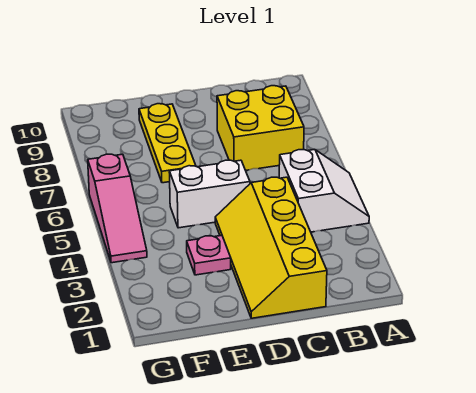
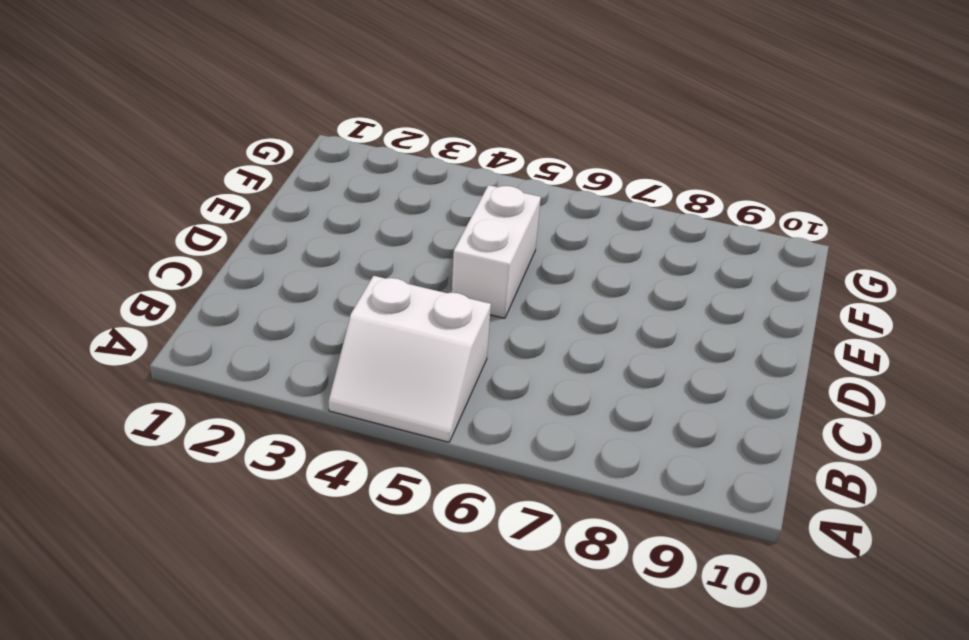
none -> yellow 2x2 brick [217,86,304,170]
none -> yellow 2x4 slope [215,177,327,318]

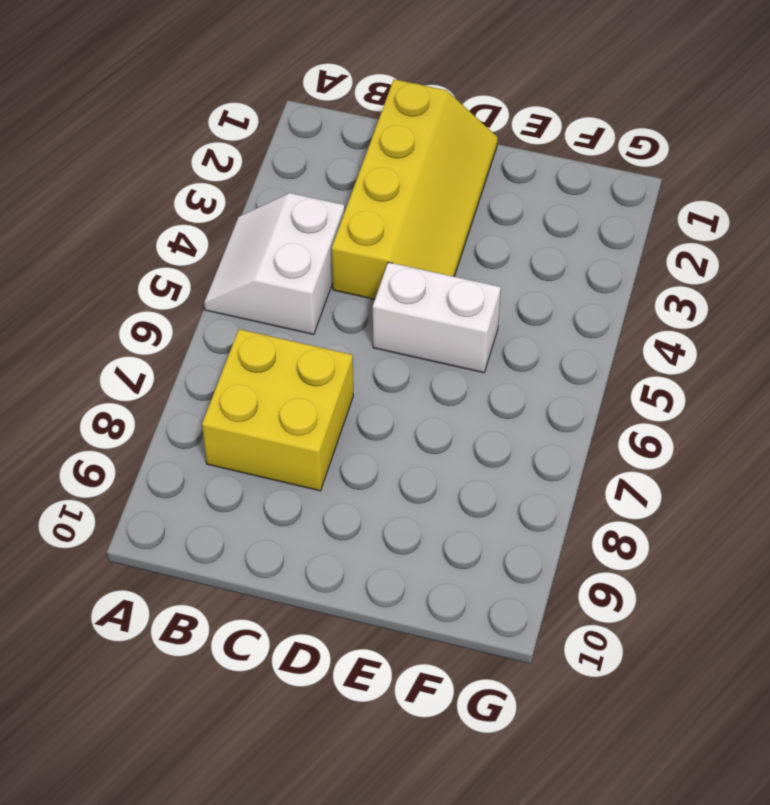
none -> pink 1x1 plate [187,236,231,275]
none -> yellow 1x3 plate [139,104,196,183]

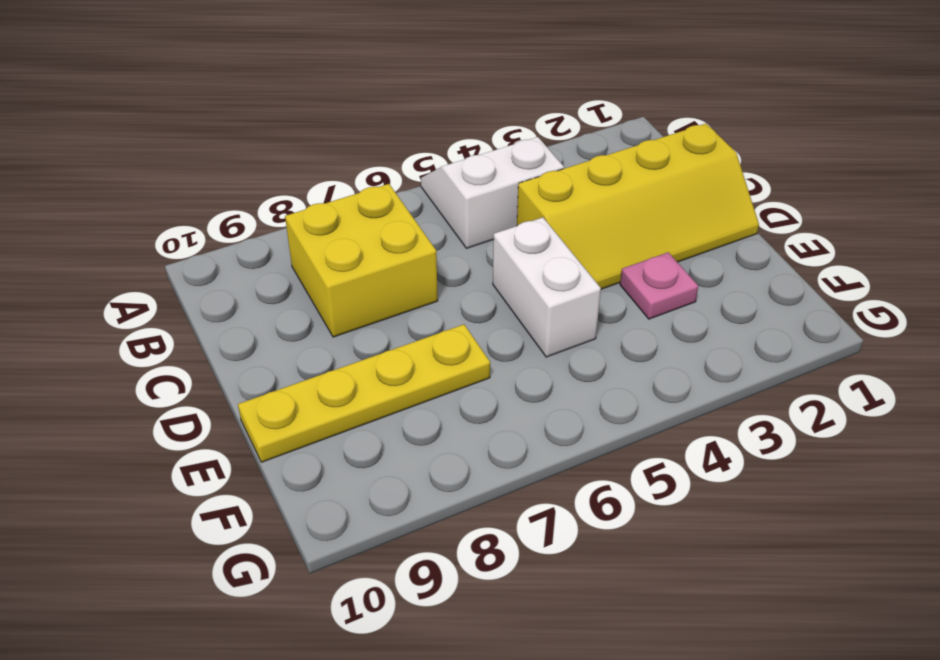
yellow 1x4 plate [238,324,490,462] -> yellow 1x3 plate [139,104,196,183]
none -> pink 1x3 slope [88,154,147,263]

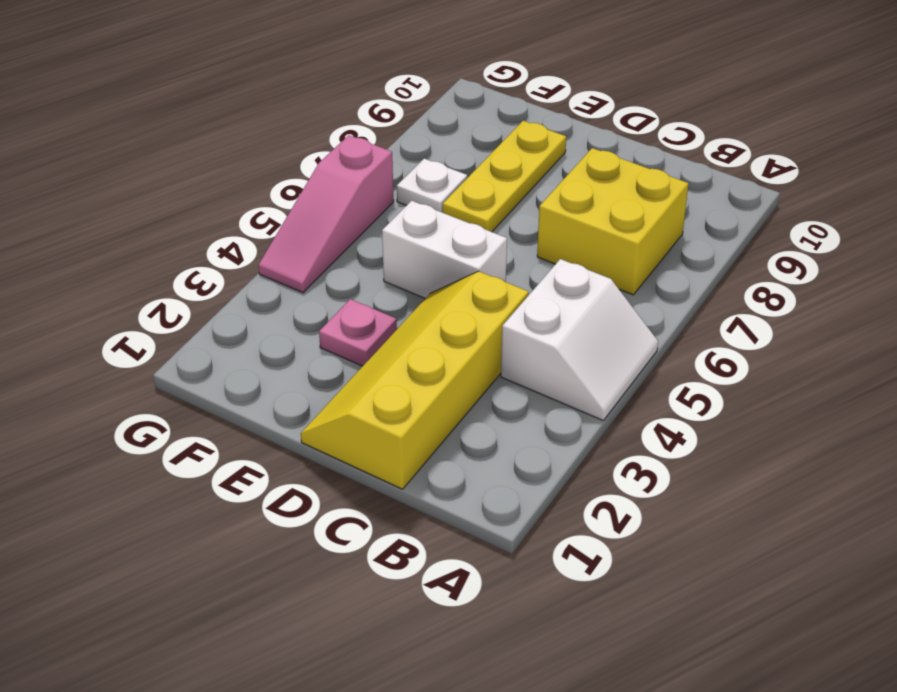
white 1x1 plate [397,159,467,213] -> none

